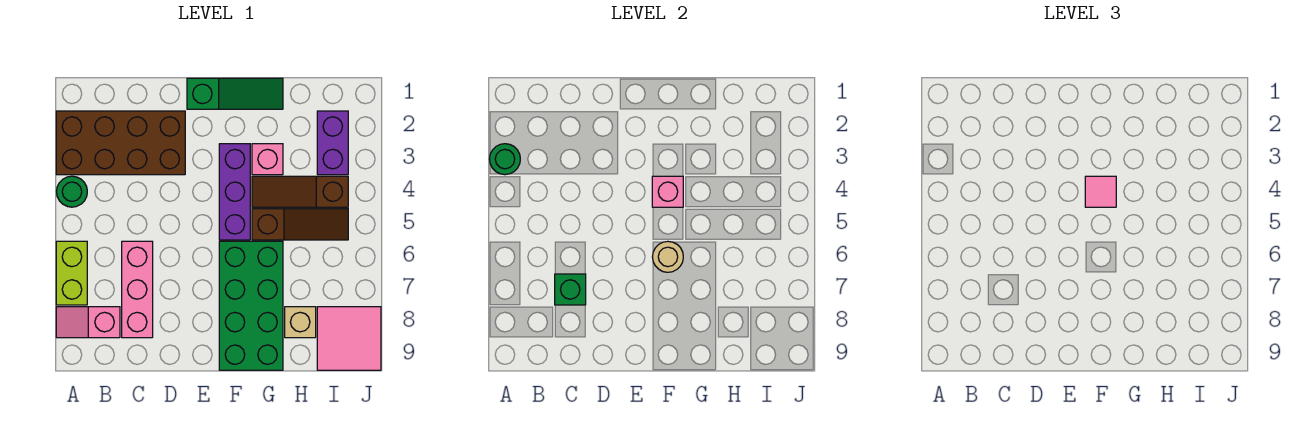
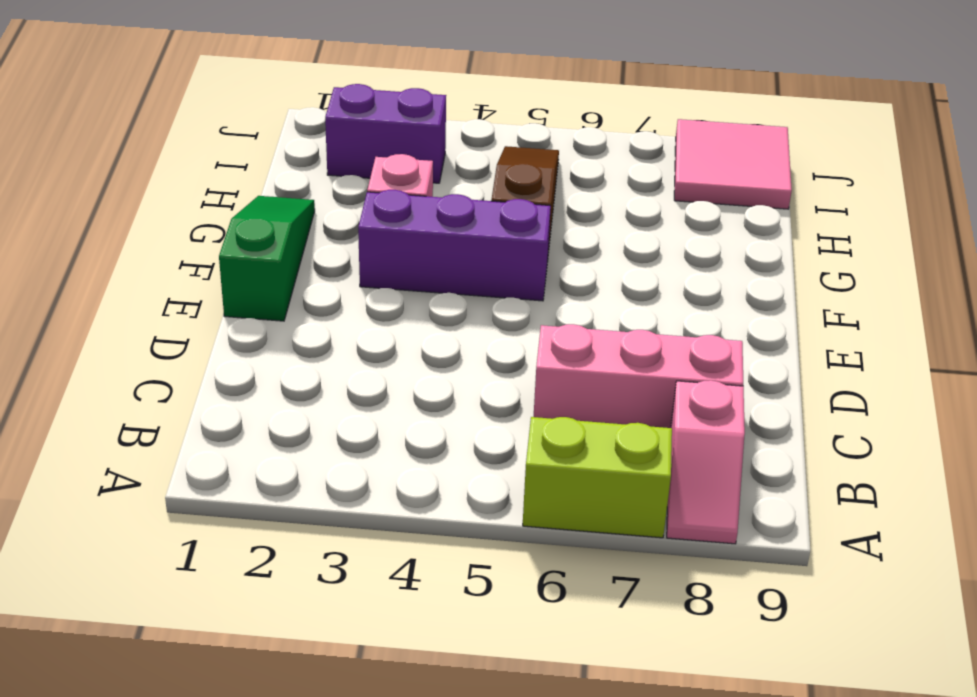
none -> brown 2x4 brick [56,111,185,175]
none -> green 1x1 round brick [57,176,87,207]
none -> green 2x4 brick [219,241,283,370]

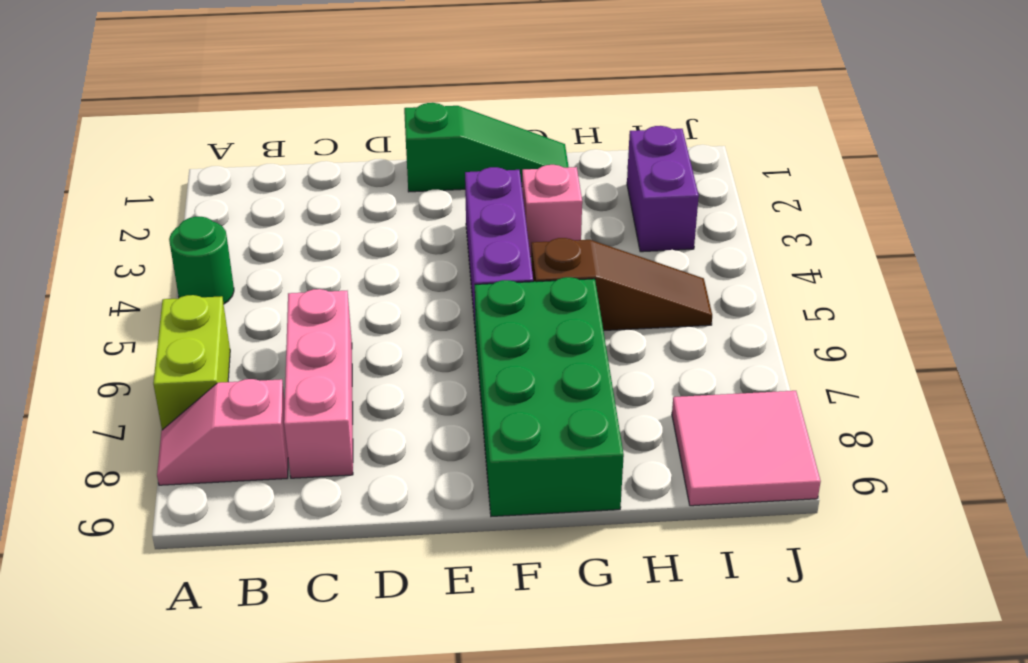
none -> brown 2x4 brick [56,111,185,175]
none -> brown 1x3 slope [252,176,348,207]
none -> tan 1x1 brick [285,307,316,338]

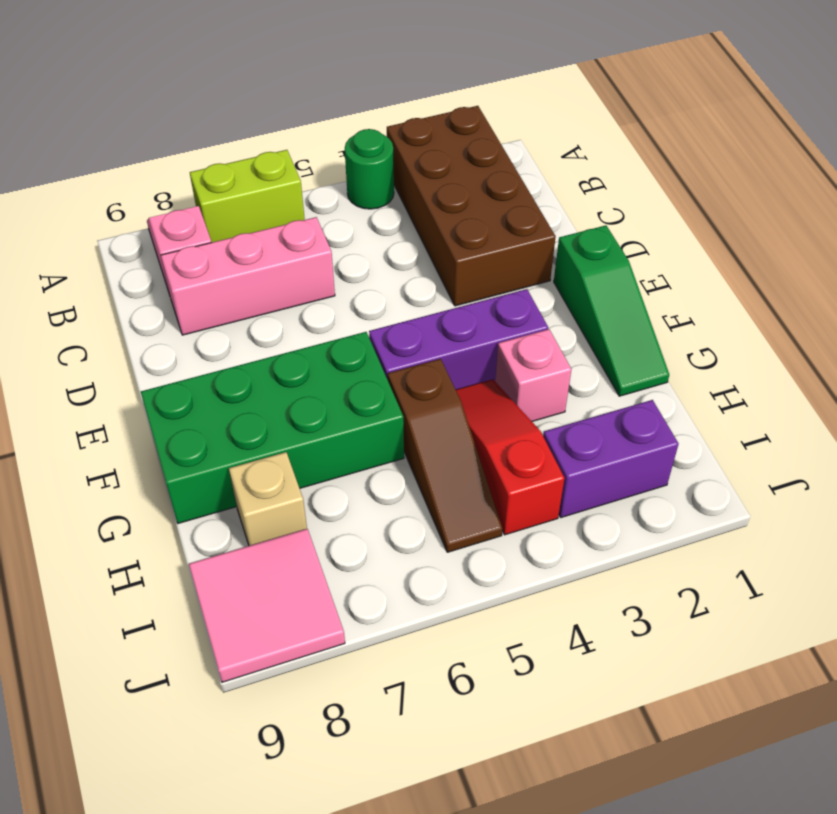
red 1x3 slope [456,379,564,535] -> brown 1x3 slope [252,176,348,207]
none -> green 1x1 round brick [490,144,520,175]
none -> green 1x1 brick [555,274,586,305]
none -> pink 1x1 brick [652,176,683,207]

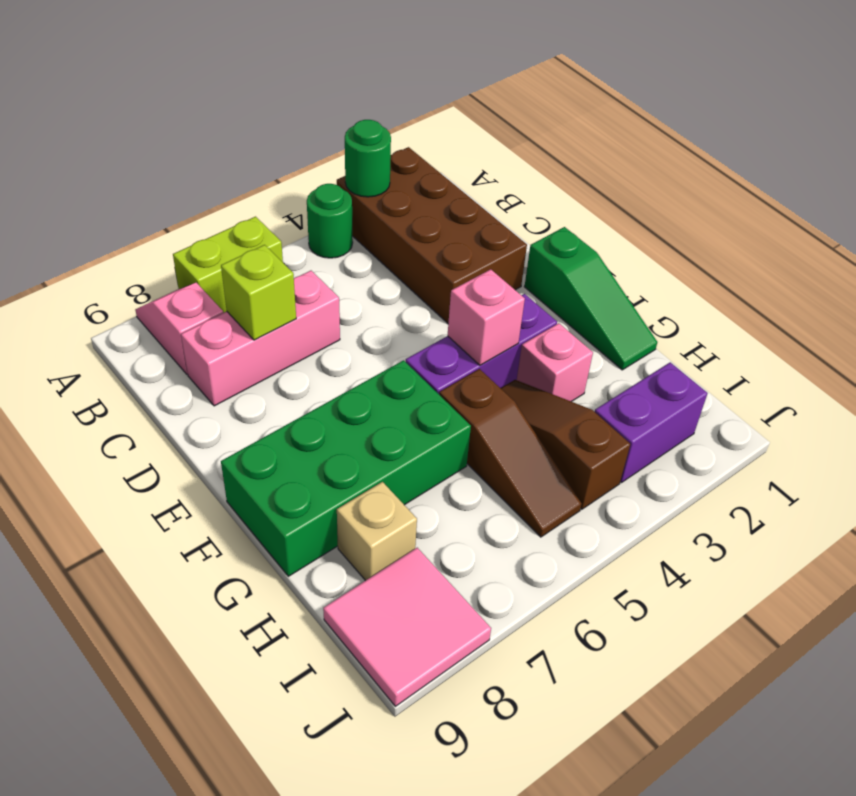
lime 1x1 brick [221,245,296,340] -> green 1x1 brick [555,274,586,305]
none -> tan 1x1 round brick [653,241,683,272]
none -> pink 1x1 tile [1085,176,1116,207]

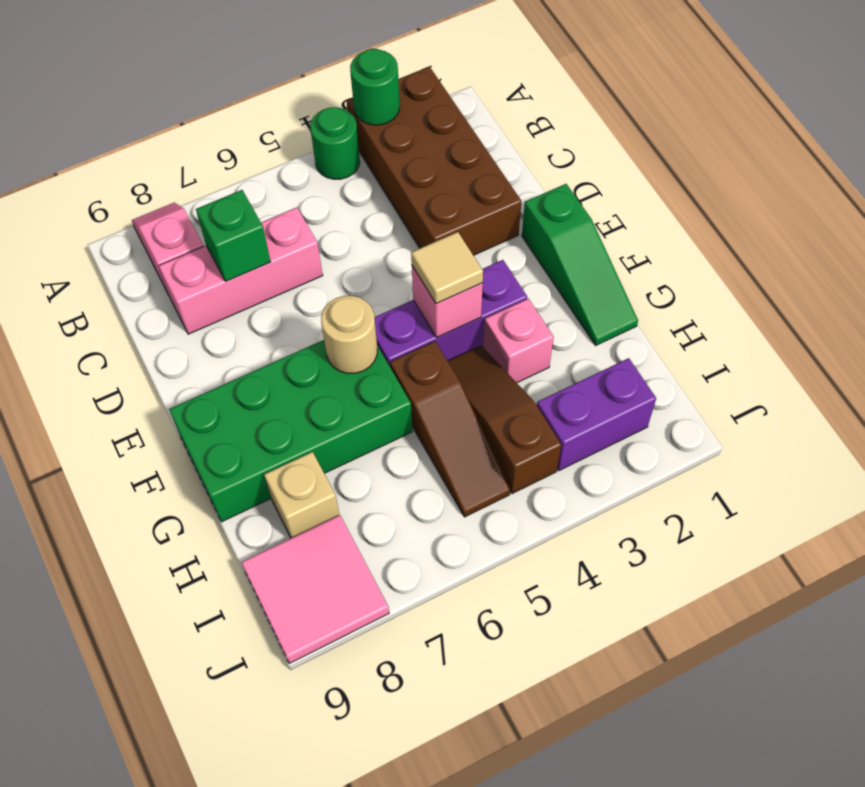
tan 1x1 tile [411,232,483,304] -> pink 1x1 tile [1085,176,1116,207]
none -> lime 1x2 brick [56,241,87,305]

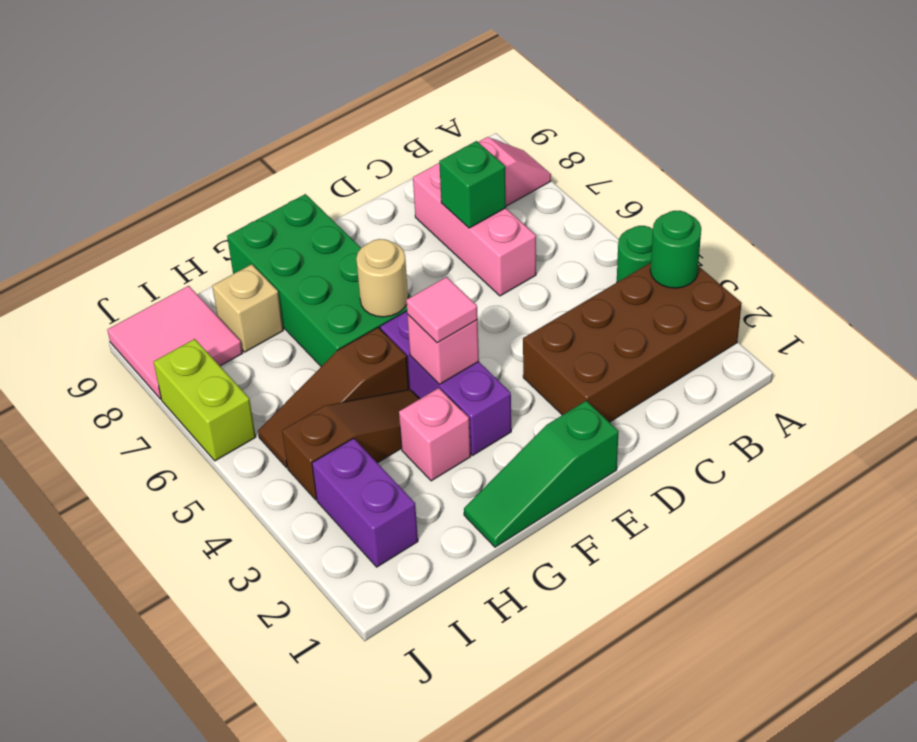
lime 1x2 brick [154,339,256,461] -> lime 1x2 brick moved to [56,241,87,305]

